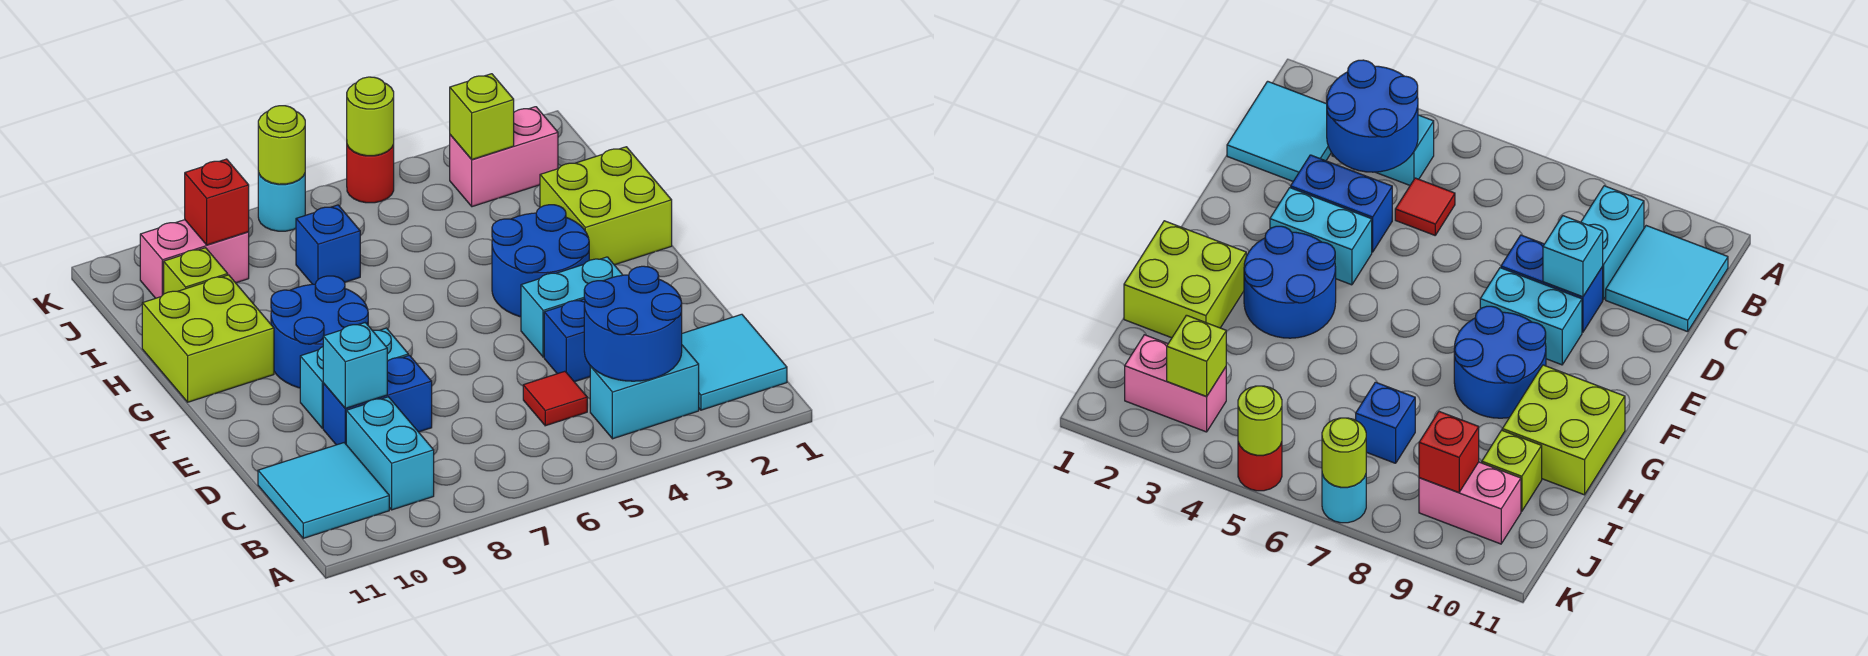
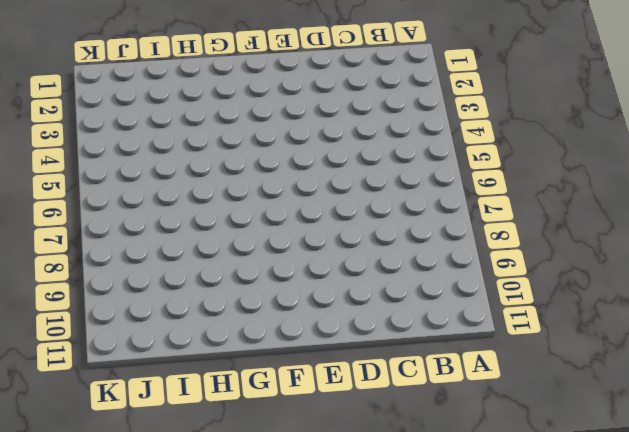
none -> cyan 2x2 tile [682,314,787,410]
none -> cyan 1x2 brick [590,345,699,439]
none -> cyan 1x2 brick [346,397,434,510]

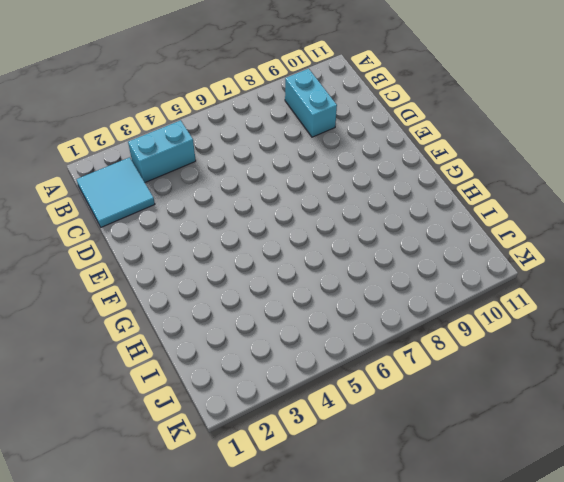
none -> cyan 2x2 tile [258,443,389,538]
none -> red 1x1 tile [523,371,587,426]
none -> blue 1x2 brick [544,299,591,382]

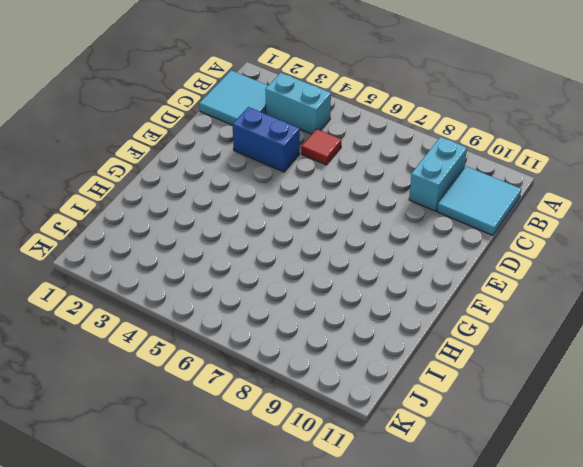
none -> blue 1x2 brick [323,355,432,445]
none -> cyan 1x2 brick [521,257,622,357]
none -> cyan 1x2 brick [300,328,408,428]

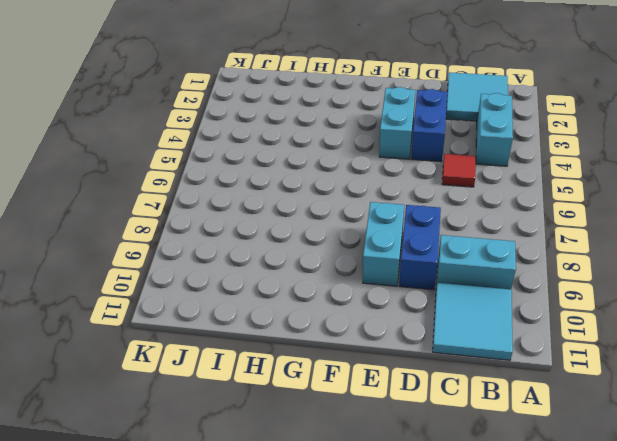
none -> blue 2x2 round brick [492,205,589,317]
none -> blue 2x2 round brick [271,276,368,388]
none -> lime 2x2 brick [540,147,672,265]

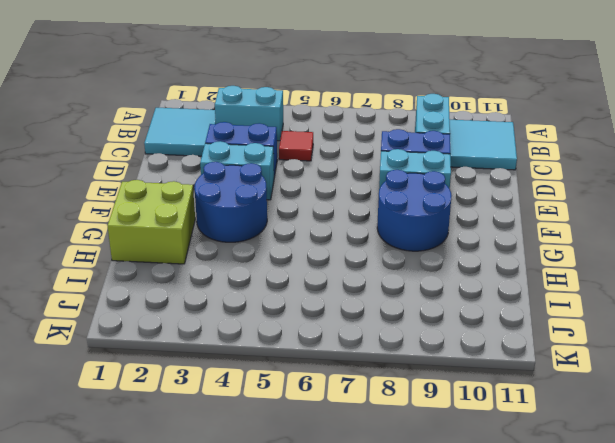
none -> lime 2x2 brick [142,275,274,402]
none -> blue 1x1 brick [296,205,360,284]
none -> lime 1x1 brick [164,248,228,294]

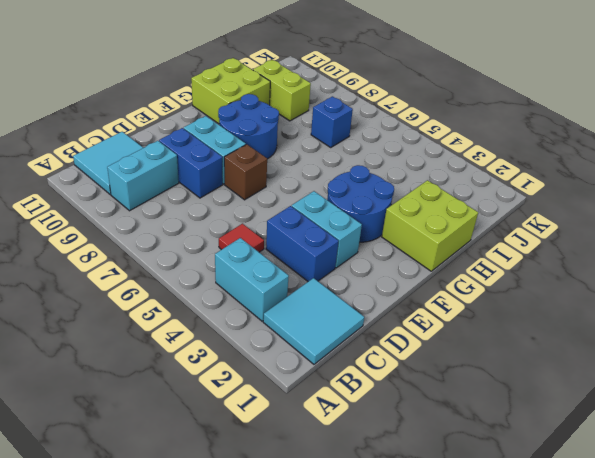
brown 1x1 brick [224,144,267,200] -> none
lime 1x2 brick [253,60,311,121] -> lime 1x1 brick [164,248,228,294]
none -> pink 1x2 brick [450,107,558,207]
none -> pink 1x2 brick [140,220,249,298]
none -> red 1x1 round brick [347,145,394,203]

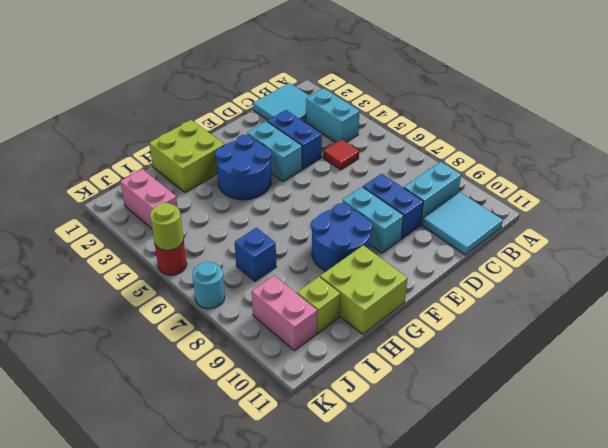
none -> blue 2x2 round brick [584,266,682,381]
none -> cyan 1x1 brick [323,323,387,408]
none -> lime 1x1 brick [450,74,514,159]

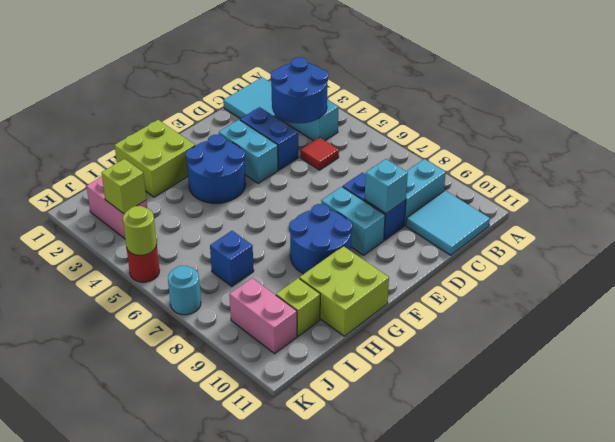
none -> red 1x1 brick [185,159,249,245]
none -> lime 1x1 round brick [258,106,305,184]

